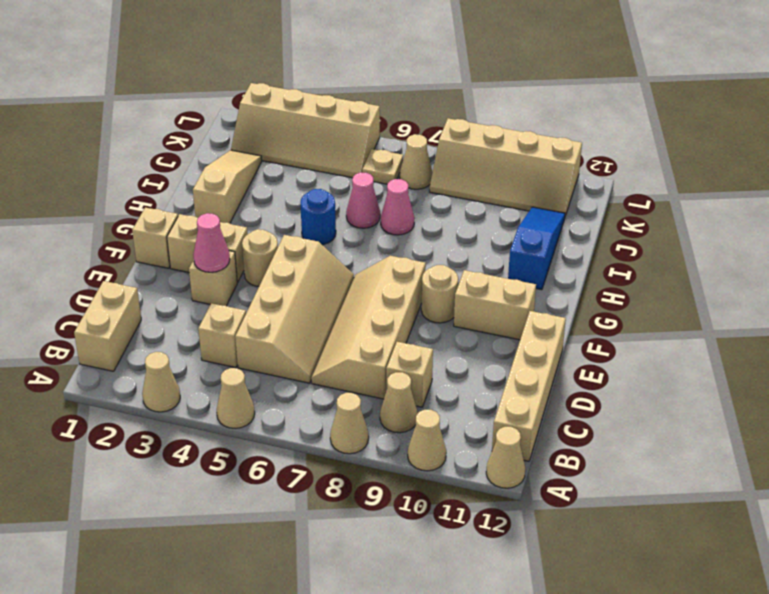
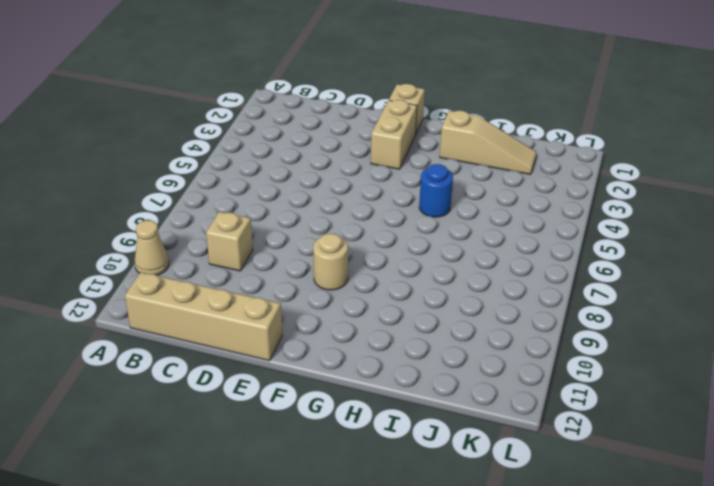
none -> tan 1x1 cone [142,352,180,412]
none -> tan 1x1 cone [217,368,255,428]
none -> tan 1x1 cone [330,393,369,454]

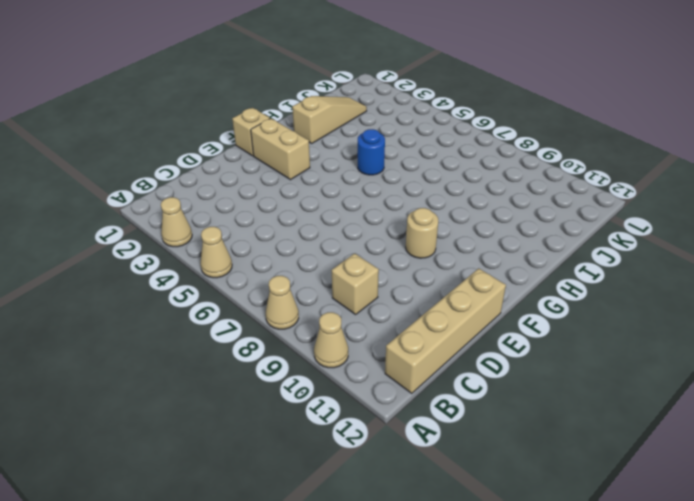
none -> tan 1x1 cone [486,427,525,488]
none -> tan 1x2 brick [74,281,141,371]
none -> tan 1x1 cone [380,372,418,433]

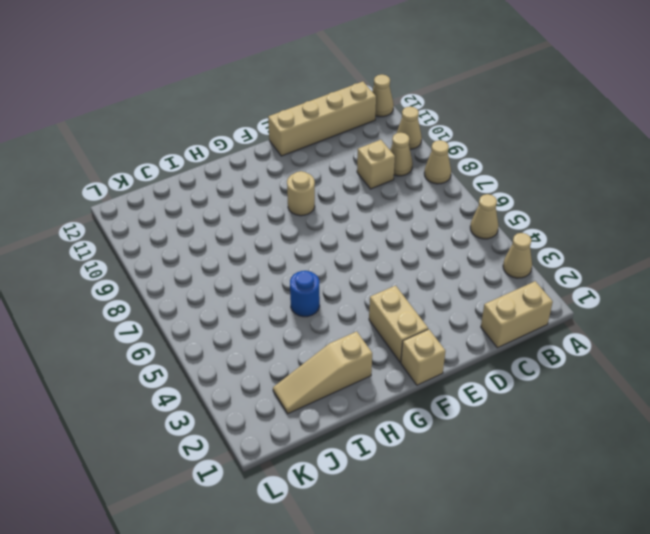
none -> tan 1x1 brick [198,303,246,368]
none -> tan 2x4 slope [235,235,354,383]
none -> tan 2x4 slope [311,256,426,399]

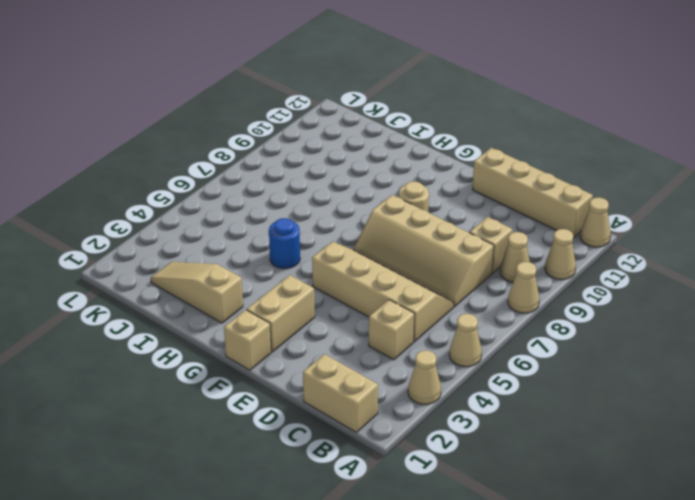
none -> tan 1x1 brick [189,251,237,306]
none -> tan 1x1 round brick [242,229,278,286]
none -> tan 1x2 brick [454,270,536,340]

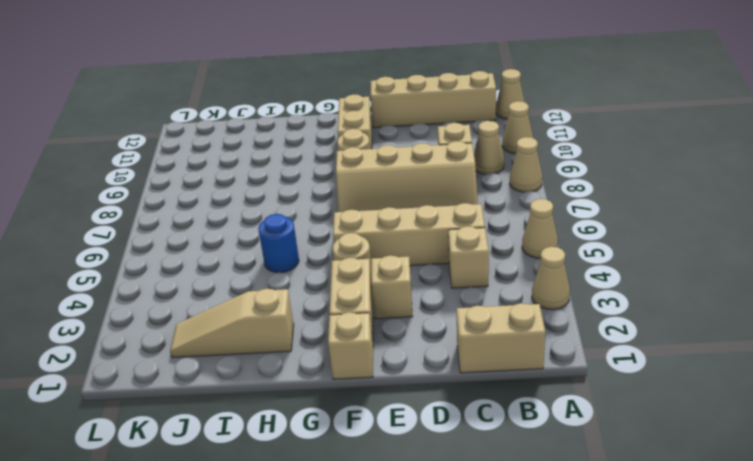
none -> blue 1x3 slope [508,207,565,290]
none -> pink 1x1 cone [346,172,380,228]
none -> pink 1x1 cone [381,179,414,235]

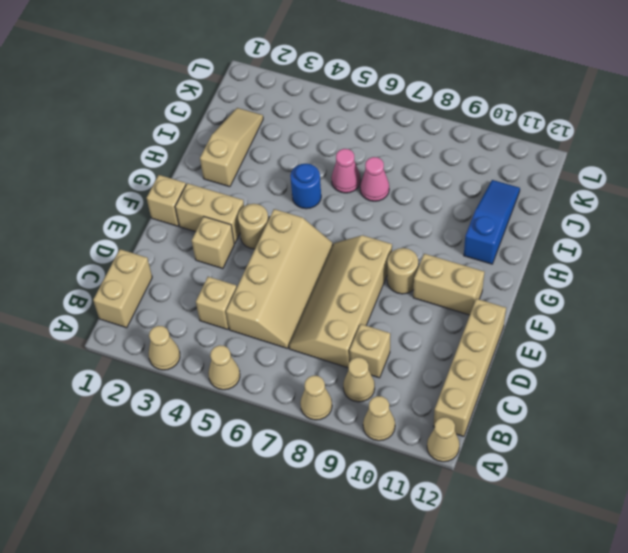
none -> tan 2x4 slope [231,83,380,178]
none -> tan 1x1 plate [362,149,403,184]
none -> tan 1x1 cone [400,134,433,189]

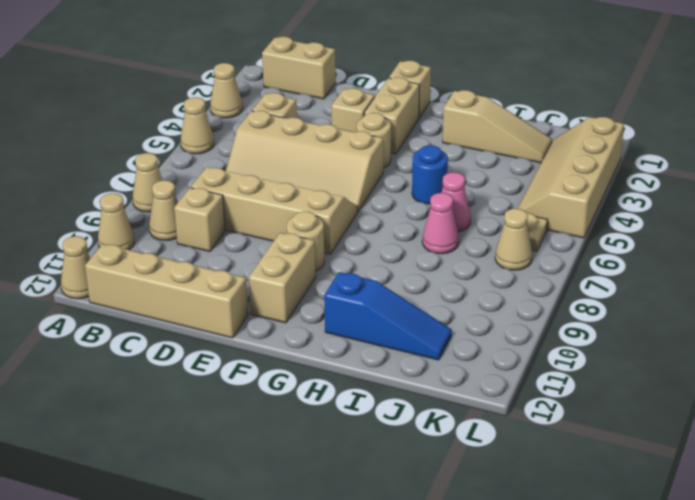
none -> tan 2x4 slope [430,118,582,216]
none -> pink 1x1 cone [193,213,230,272]

